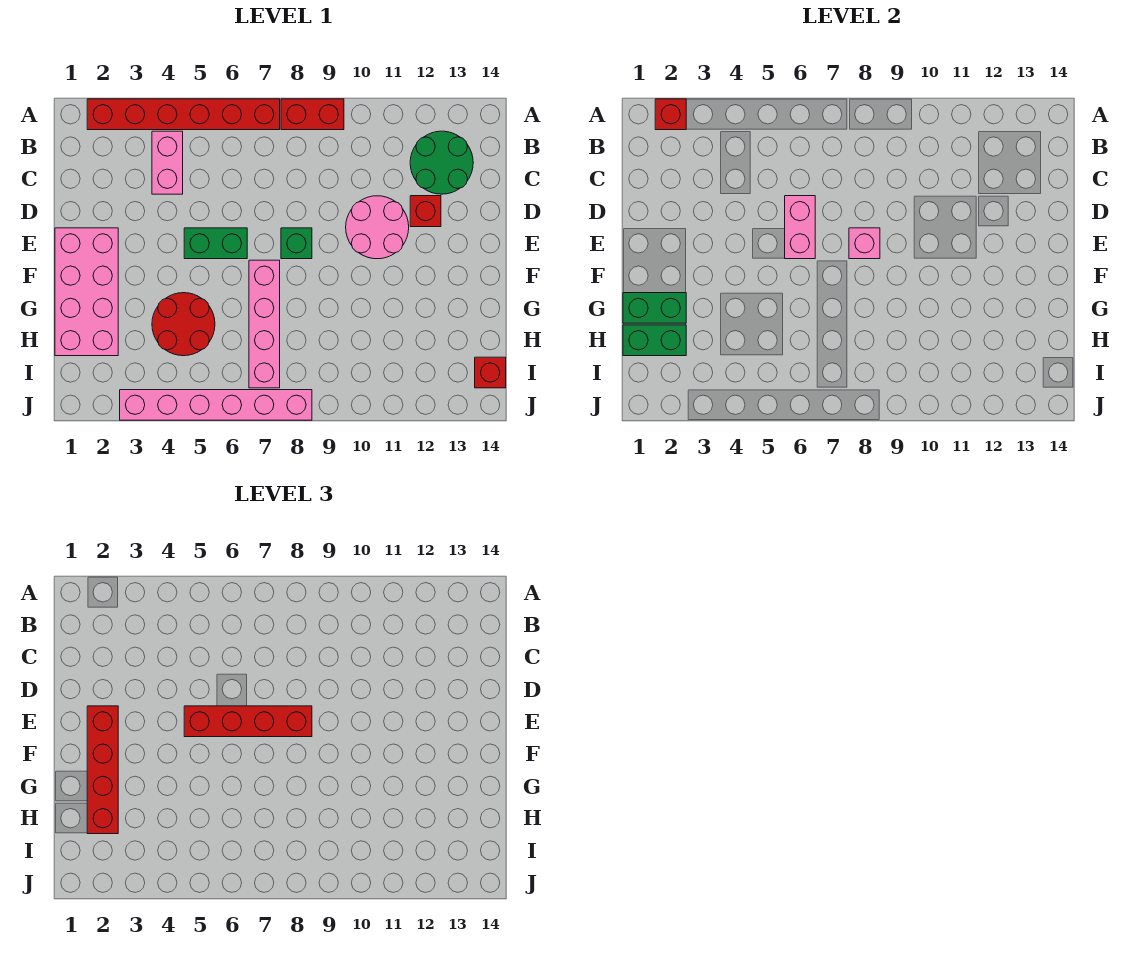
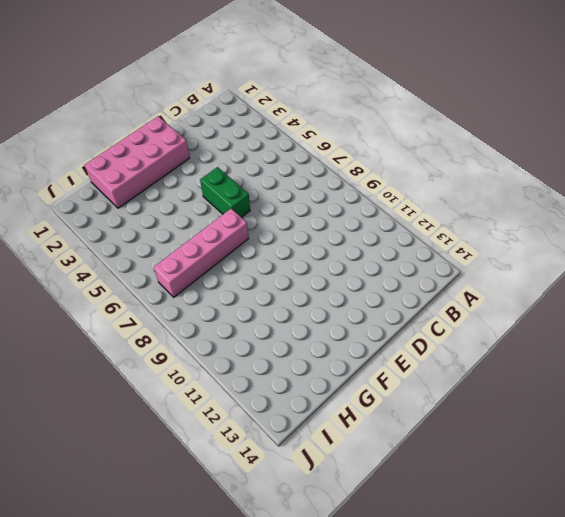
none -> red 1x6 brick [87,99,280,130]
none -> red 1x2 brick [281,99,344,130]
none -> pink 1x2 brick [152,131,183,194]

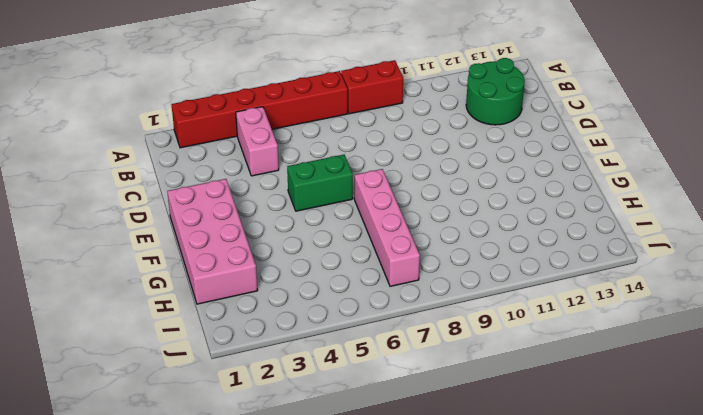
none -> pink 2x2 round brick [346,196,409,259]
none -> red 1x1 brick [410,196,441,227]
none -> green 1x1 brick [281,228,312,259]

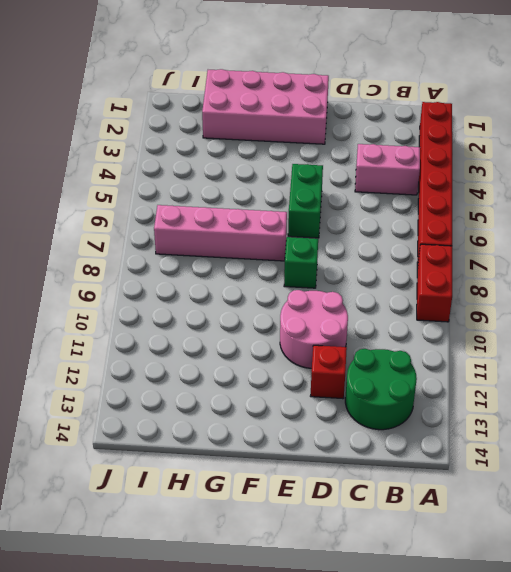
none -> red 2x2 round brick [152,293,215,356]
none -> red 1x1 brick [475,357,506,388]
none -> pink 1x6 brick [120,390,312,420]

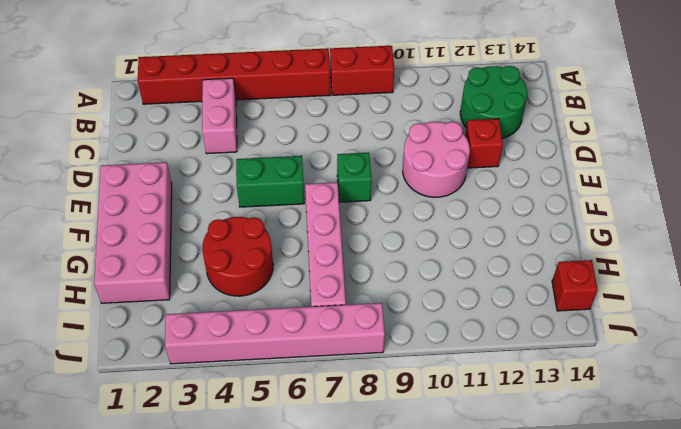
none -> red 1x1 brick [655,99,686,130]
none -> pink 1x2 brick [785,196,815,259]
none -> pink 1x1 brick [849,228,880,259]

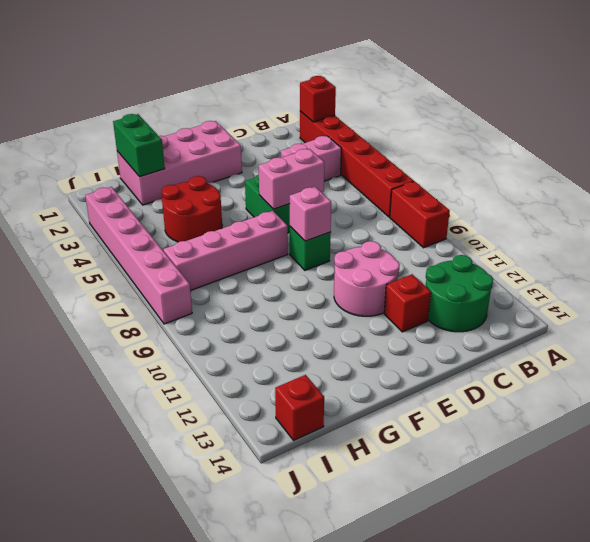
none -> green 1x2 brick [623,293,686,323]
none -> red 1x4 brick [87,706,118,834]
none -> red 1x4 brick [184,706,312,737]

